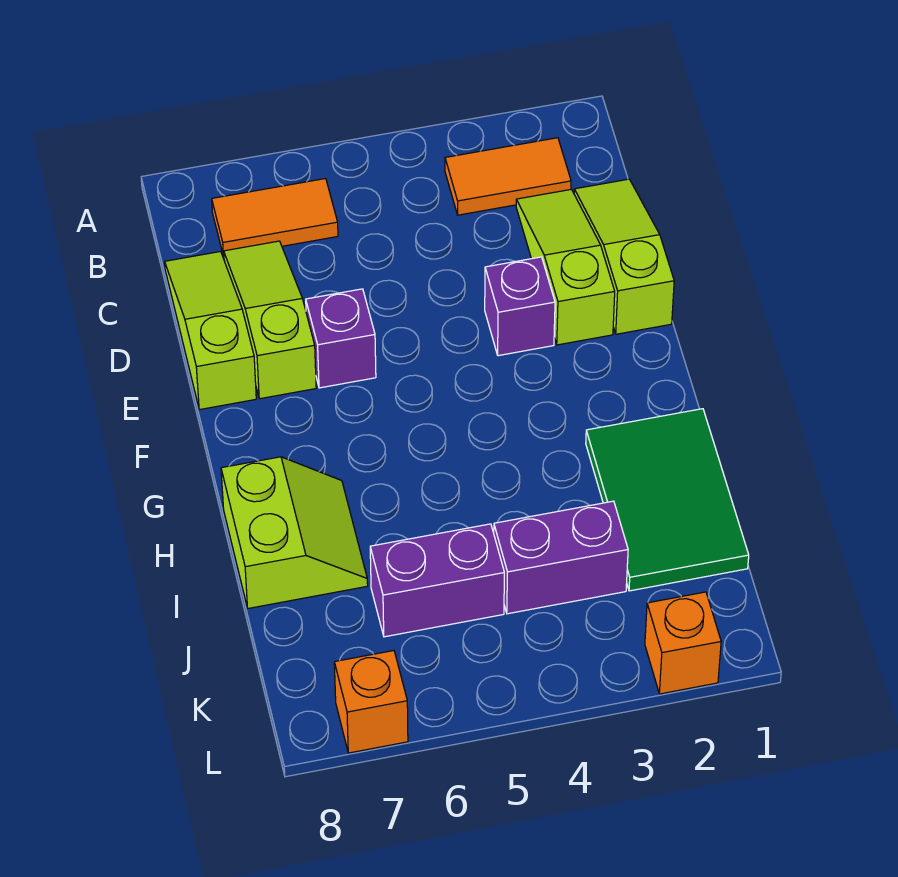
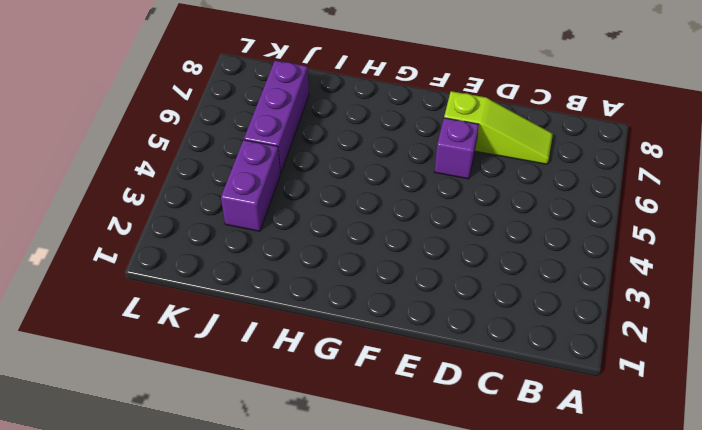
purple 1x3 brick [244,61,309,173] -> purple 1x2 brick [370,524,504,637]
none -> orange 1x2 tile [445,138,571,215]
none -> orange 1x2 tile [212,179,338,256]
none -> lime 1x3 slope [574,179,674,334]

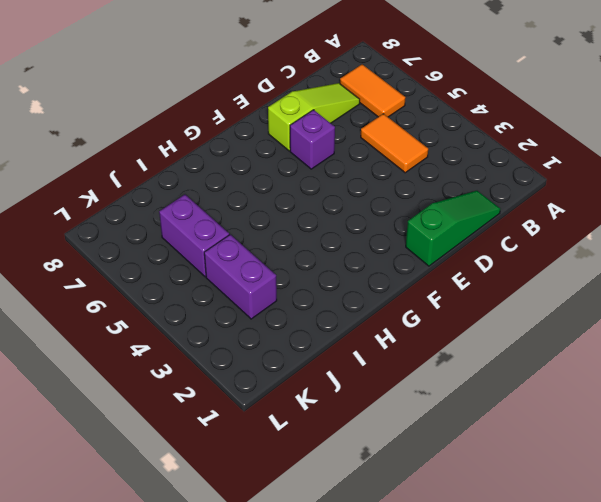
green 1x3 slope [406,191,500,266] -> lime 1x3 slope [574,179,674,334]
orange 1x2 tile [361,114,428,173] -> orange 1x2 tile moved to [445,138,571,215]
none -> lime 1x3 slope [516,189,615,345]
none -> lime 1x3 slope [165,252,256,410]
none -> purple 1x1 brick [485,257,555,356]

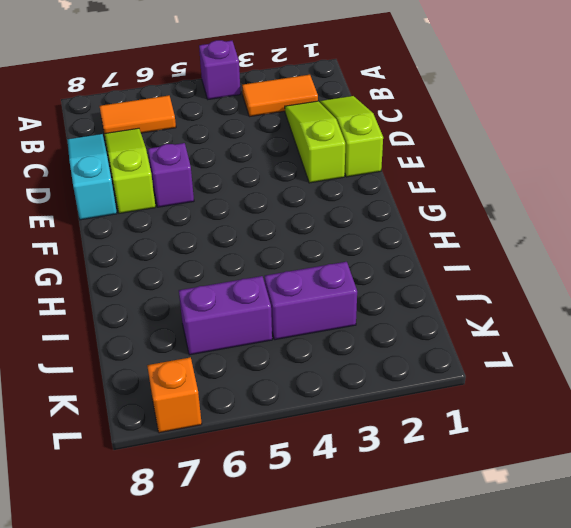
purple 1x1 brick [199,40,241,99] -> purple 1x1 brick moved to [485,257,555,356]
cyan 1x3 slope [67,134,117,220] -> lime 1x3 slope [165,252,256,410]
none -> green 2x3 tile [586,409,749,591]
none -> lime 2x2 slope [221,457,368,608]
none -> orange 1x1 brick [645,592,721,694]

